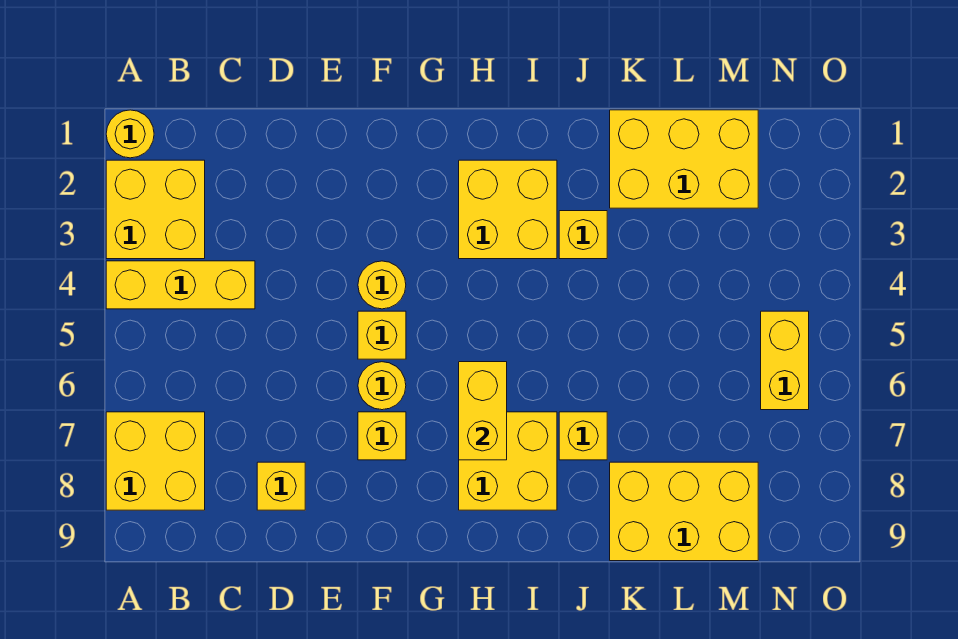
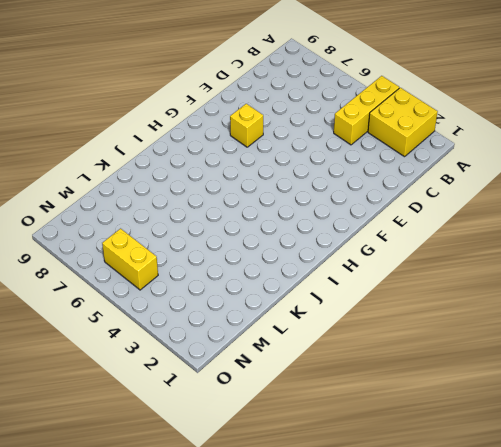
none -> yellow 1x1 round brick [106,110,154,158]
none -> yellow 2x2 brick [106,412,205,510]
none -> yellow 1x1 brick [257,462,305,510]

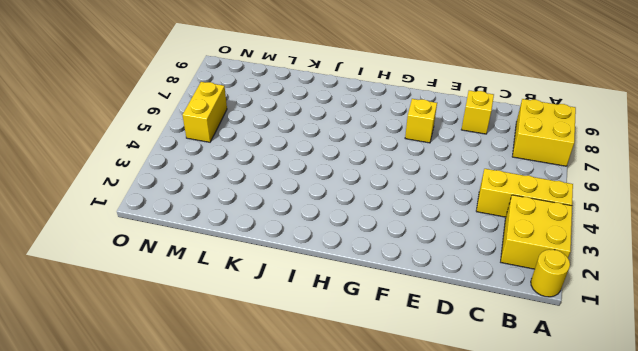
none -> yellow 1x1 round brick [358,261,406,309]
none -> yellow 1x1 brick [358,311,406,359]
none -> yellow 1x1 round brick [358,362,406,410]

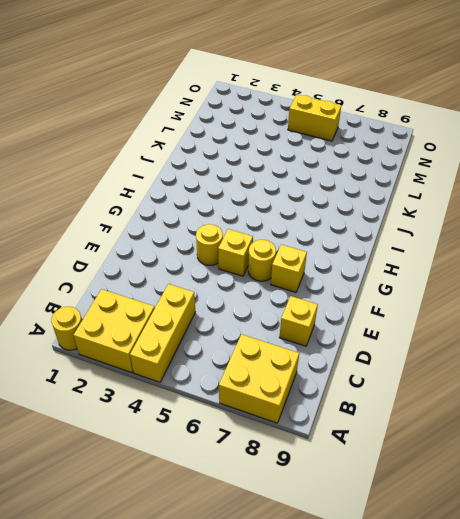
none -> yellow 2x2 brick [459,160,557,259]
none -> yellow 2x2 brick [459,412,557,510]
none -> yellow 1x1 brick [559,211,607,259]

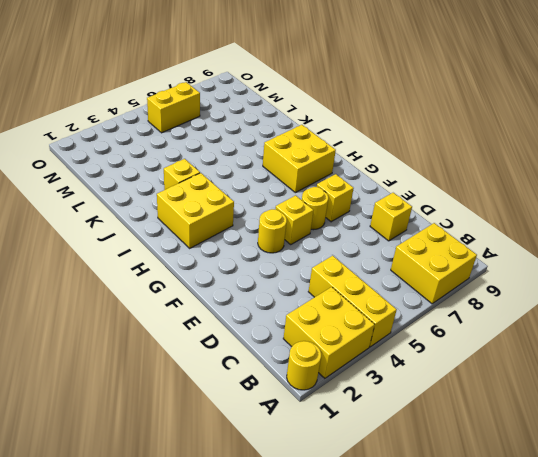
none -> yellow 1x1 brick [559,412,607,460]
none -> yellow 2x3 brick [610,110,758,208]
none -> yellow 2x3 brick [610,462,758,561]

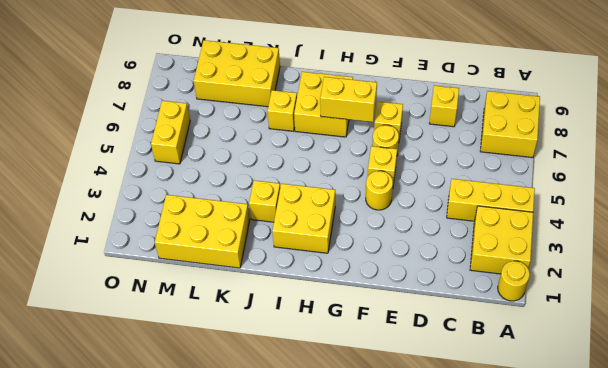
yellow 1x2 brick [320,77,377,122] -> yellow 1x2 brick turned to [459,362,507,460]

